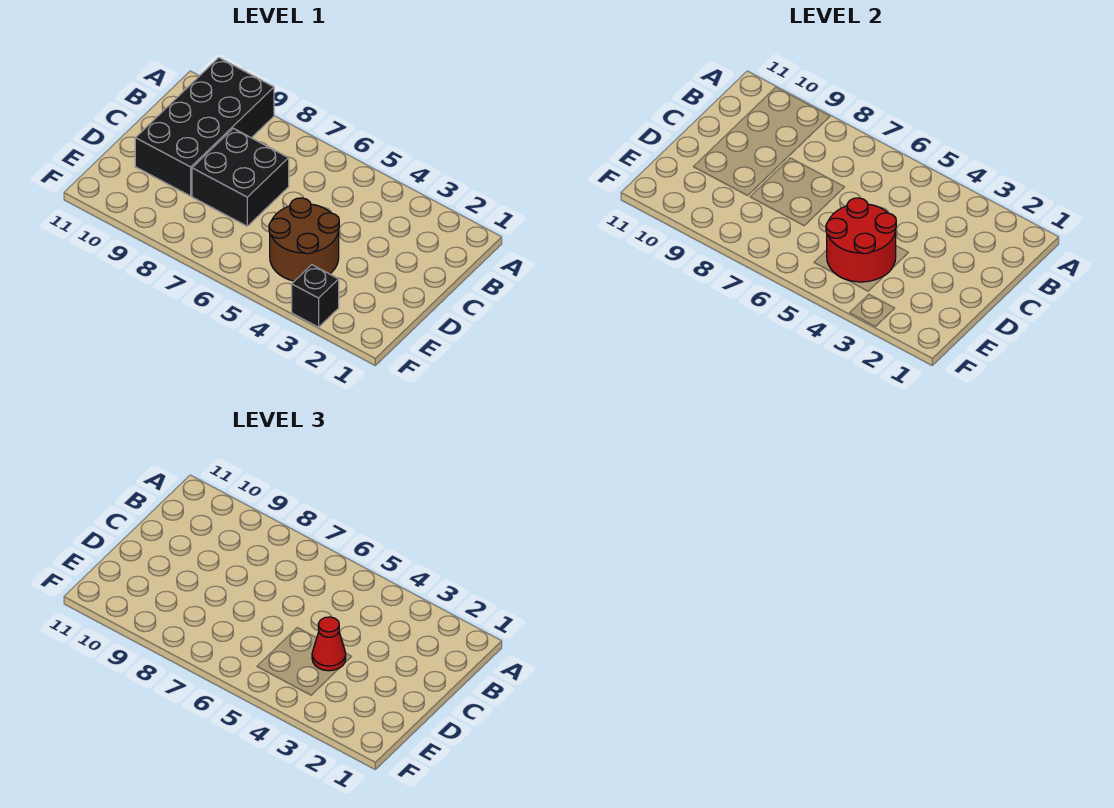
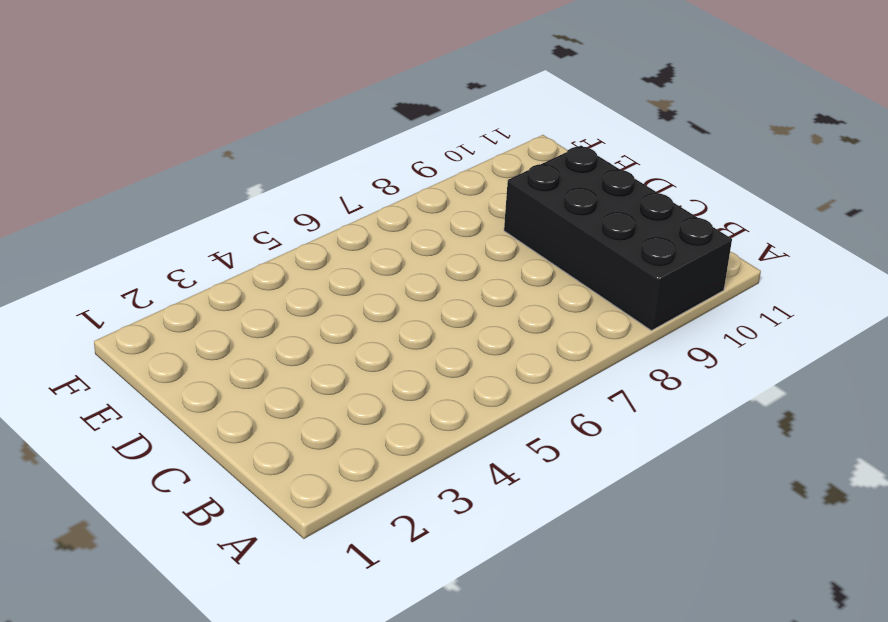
none -> black 2x2 brick [192,128,289,226]
none -> brown 2x2 round brick [269,198,339,281]

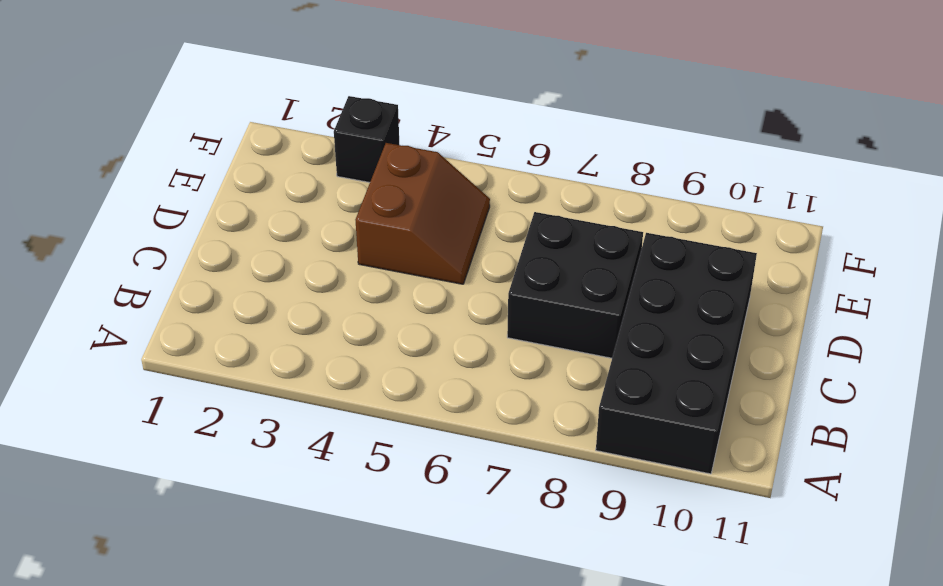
brown 2x2 slope [356,143,490,284] -> brown 2x2 round brick [269,198,339,281]
none -> red 2x2 round brick [826,198,896,282]
none -> red 1x1 cone [312,617,346,671]

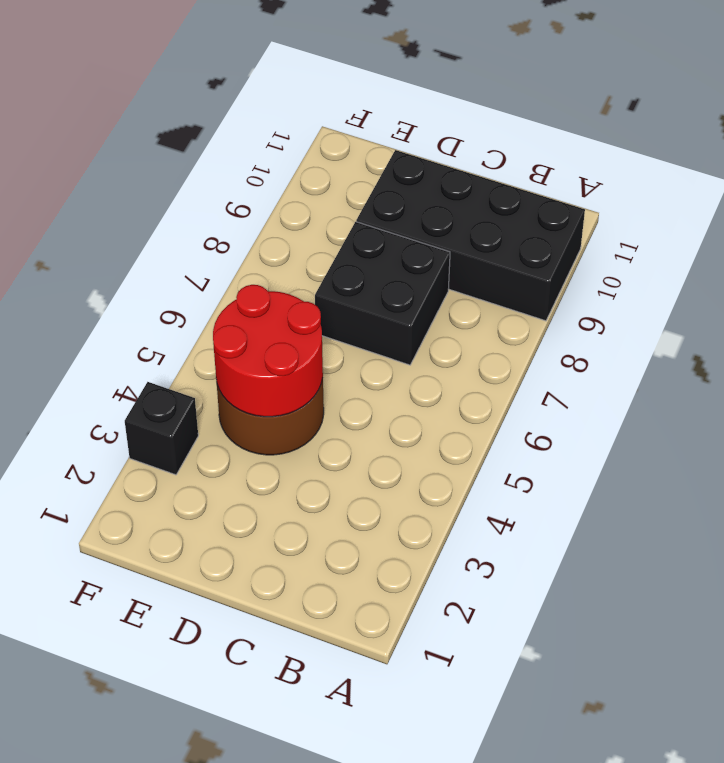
none -> red 1x1 cone [312,617,346,671]

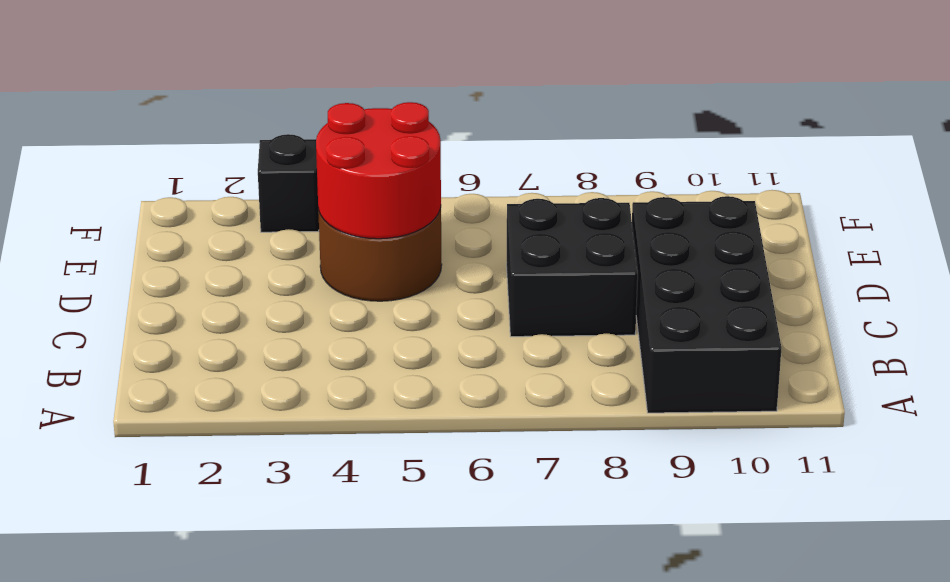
none -> red 1x1 cone [312,617,346,671]

